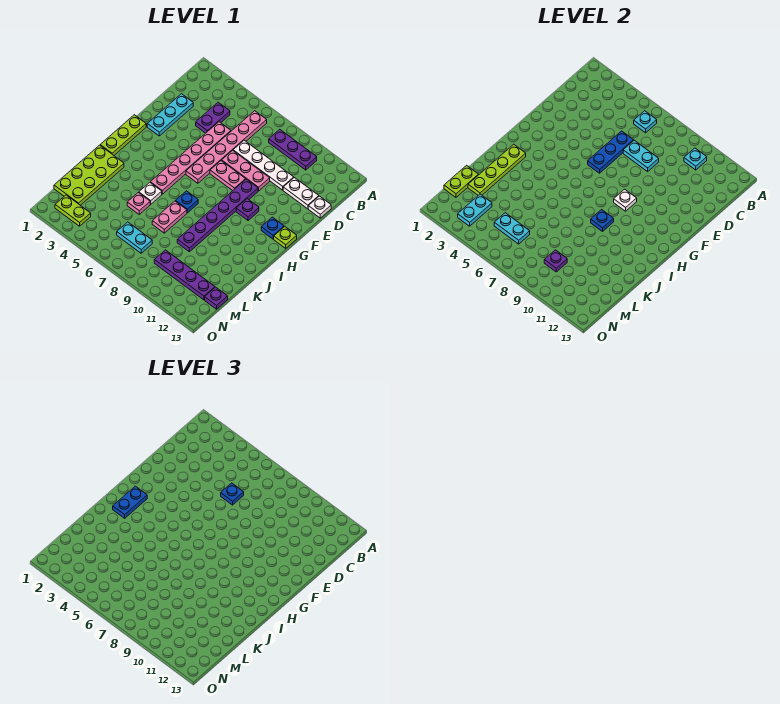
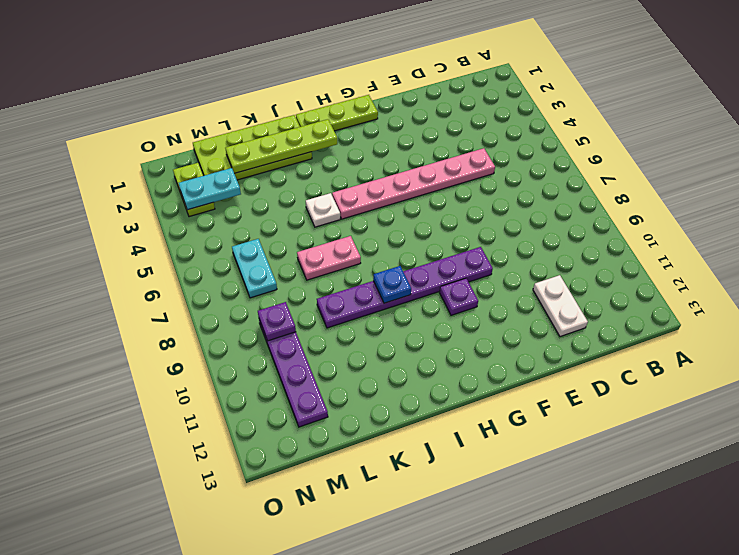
none -> pink 1x6 plate [186,111,267,183]
none -> purple 1x3 plate [269,129,317,170]
none -> purple 1x2 plate [196,102,230,133]
none -> cyan 1x3 plate [147,94,193,136]

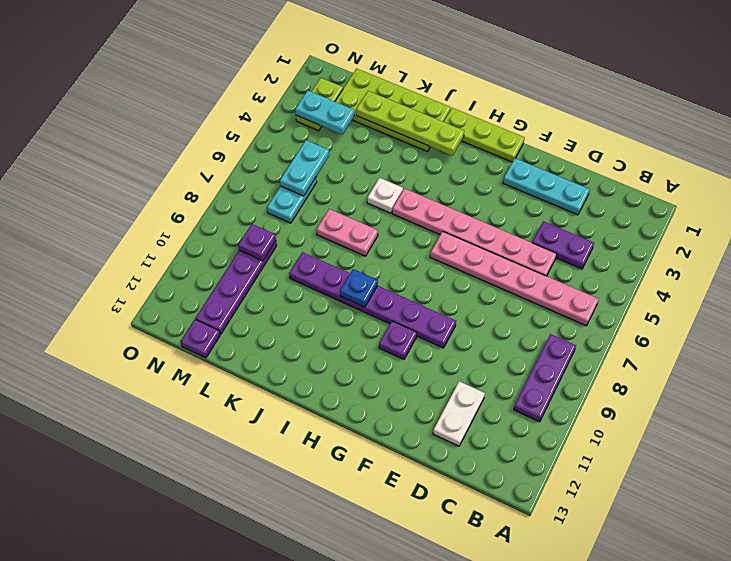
none -> white 1x4 plate [233,140,294,190]
none -> white 1x1 plate [308,196,331,218]
none -> pink 1x3 plate [222,150,270,191]
none -> pink 1x2 plate [210,161,246,191]

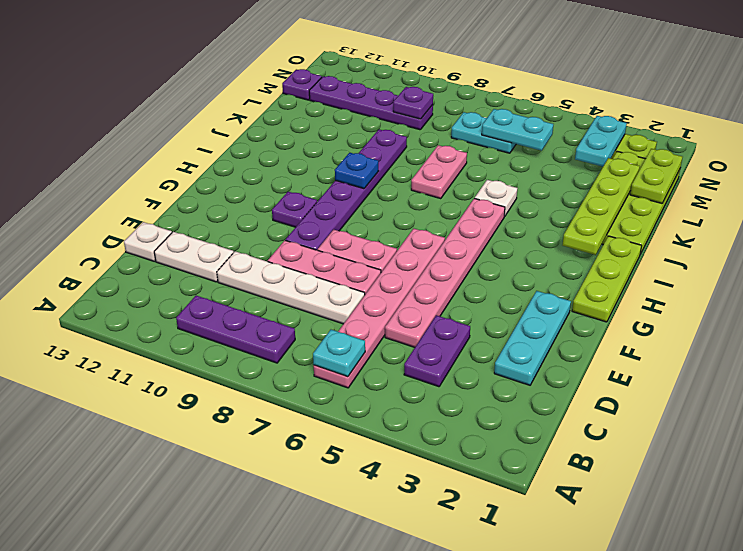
none -> blue 1x1 plate [261,217,284,239]
none -> lime 1x1 plate [274,227,297,248]
none -> blue 1x1 plate [176,191,198,213]
none -> pink 1x1 plate [127,193,150,214]

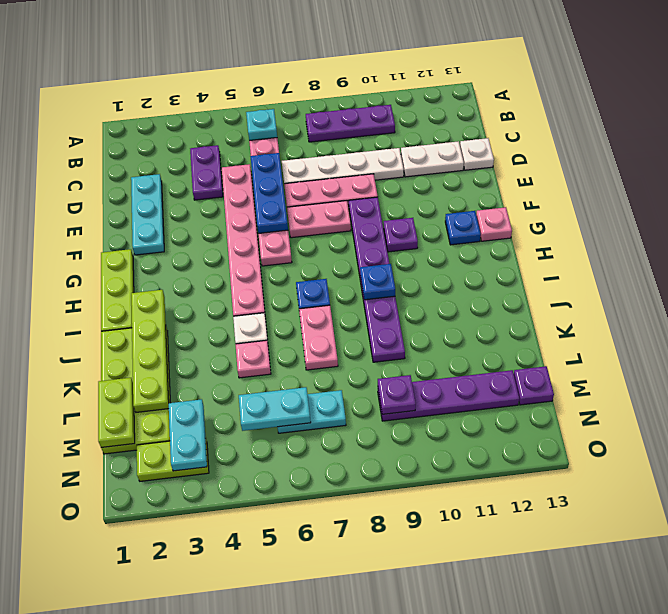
pink 1x1 plate [476,207,512,241] -> lime 1x1 plate [274,227,297,248]
none -> cyan 1x1 plate [684,148,707,170]
none -> cyan 1x2 plate [623,140,659,171]
none -> white 1x1 plate [614,189,637,211]
none -> blue 1x1 plate [221,483,244,505]

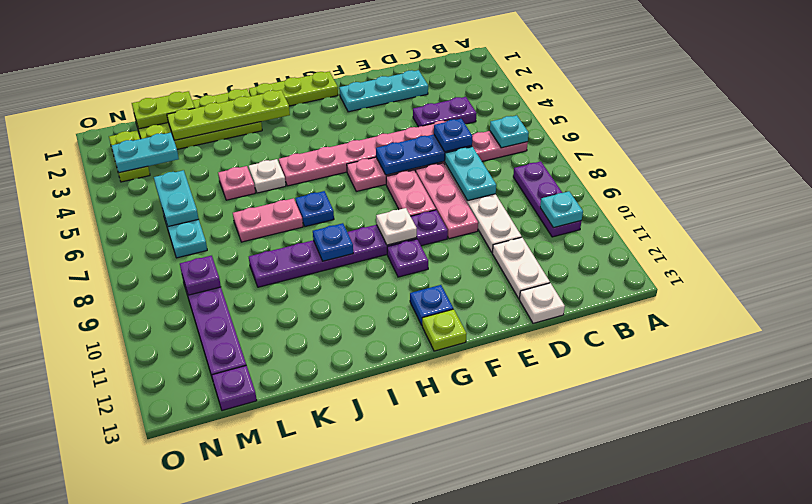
none -> blue 1x2 plate [113,486,147,518]

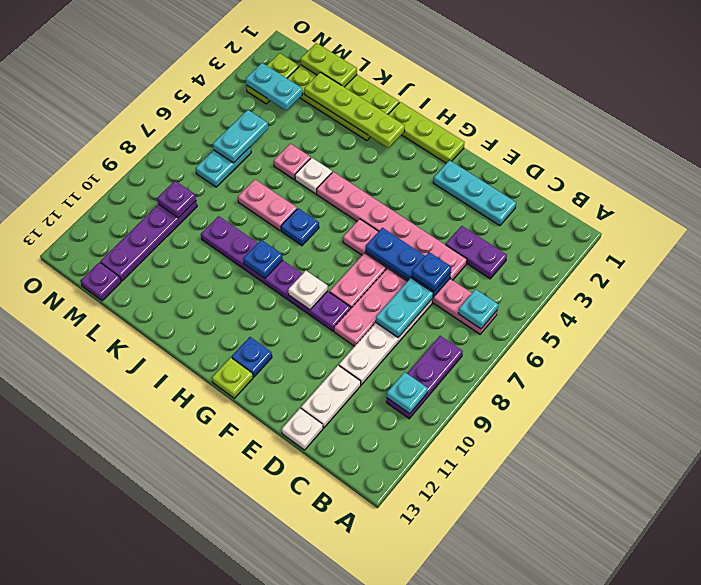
none -> purple 1x1 plate [236,199,259,221]
none -> blue 1x2 plate [113,486,147,518]

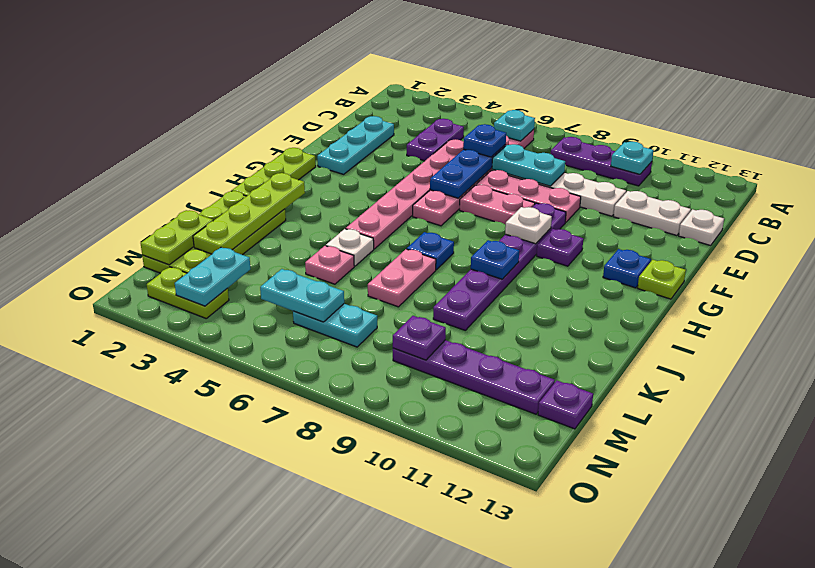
none -> blue 1x2 plate [113,486,147,518]

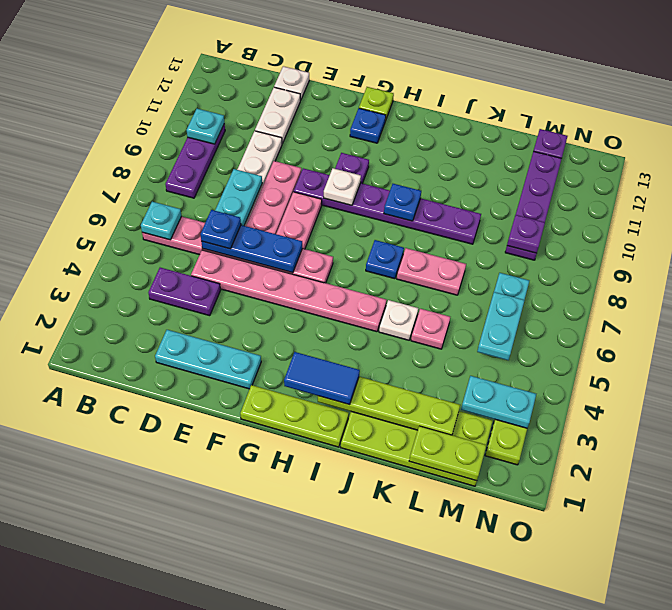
blue 1x2 tile [284,352,360,405] -> blue 1x2 plate [113,486,147,518]

